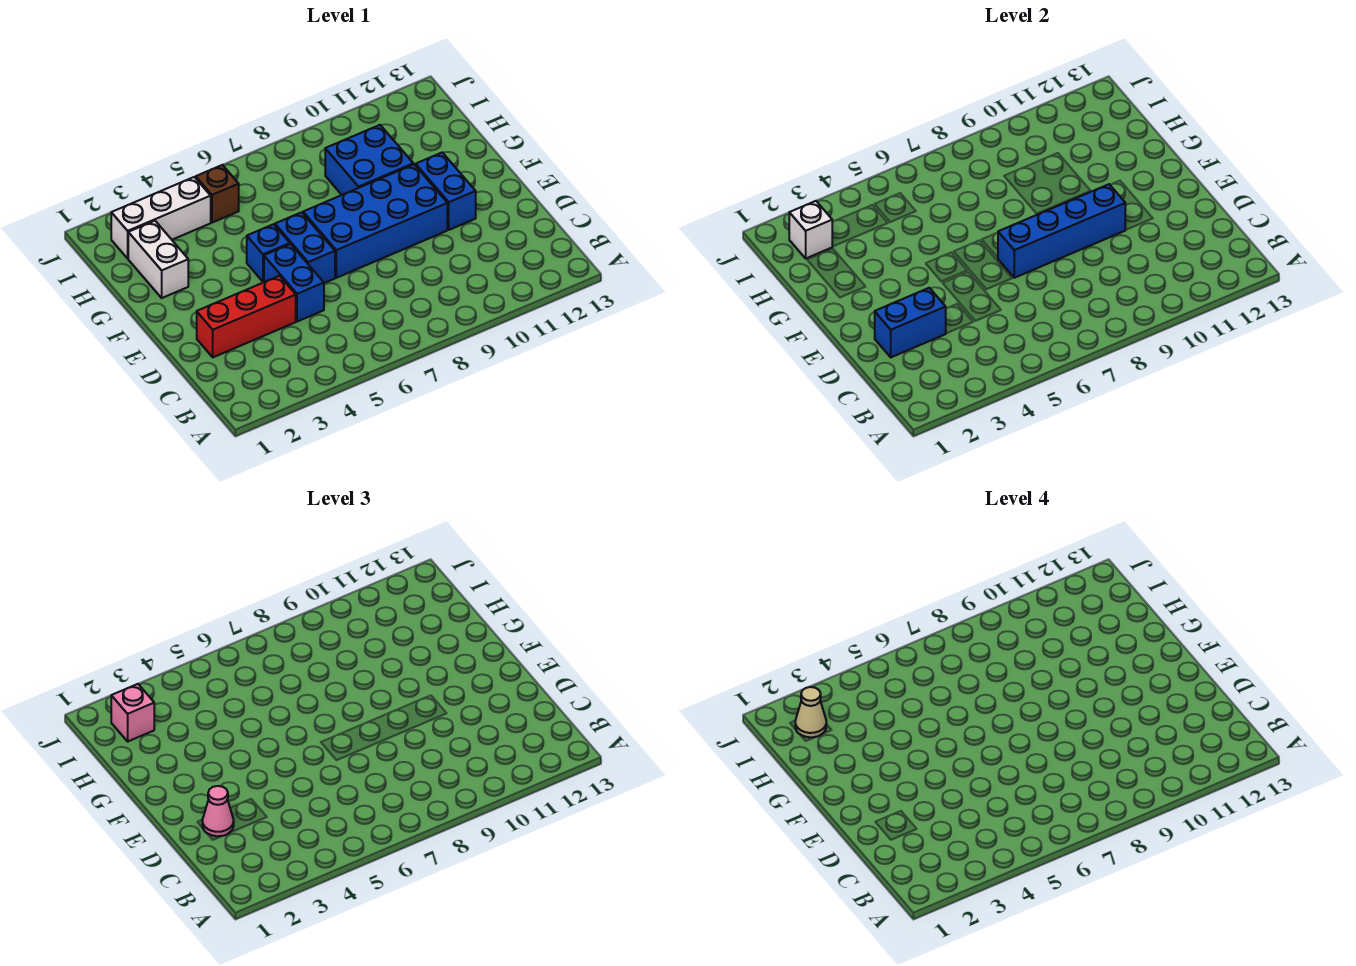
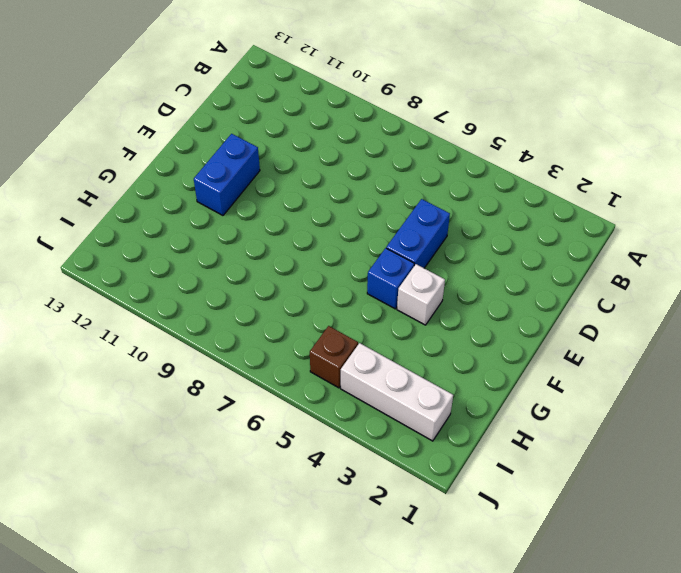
white 1x1 brick [397,264,445,325] -> white 1x1 brick moved to [789,201,832,258]
none -> red 1x3 brick [197,276,296,357]
none -> blue 1x2 brick [275,212,335,283]
none -> blue 2x4 brick [303,164,447,278]

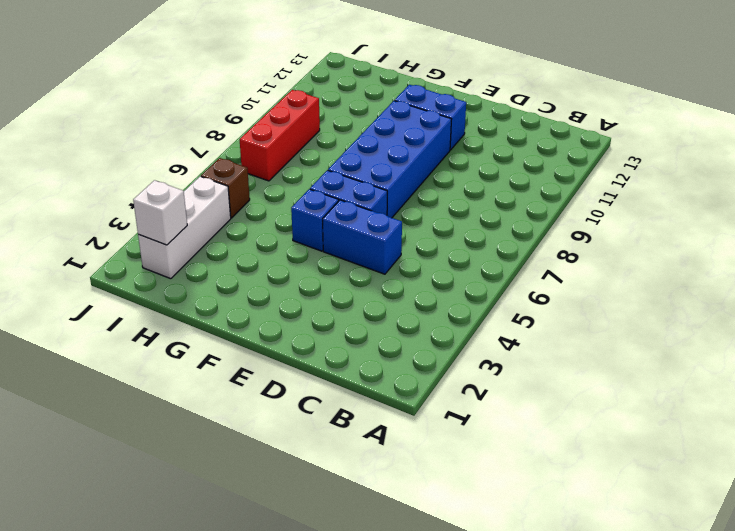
red 1x3 brick [240,90,320,181] -> red 1x3 brick moved to [197,276,296,357]
none -> white 1x2 brick [128,221,188,298]
none -> blue 2x2 brick [325,125,413,195]
none -> blue 1x2 brick [875,288,946,357]

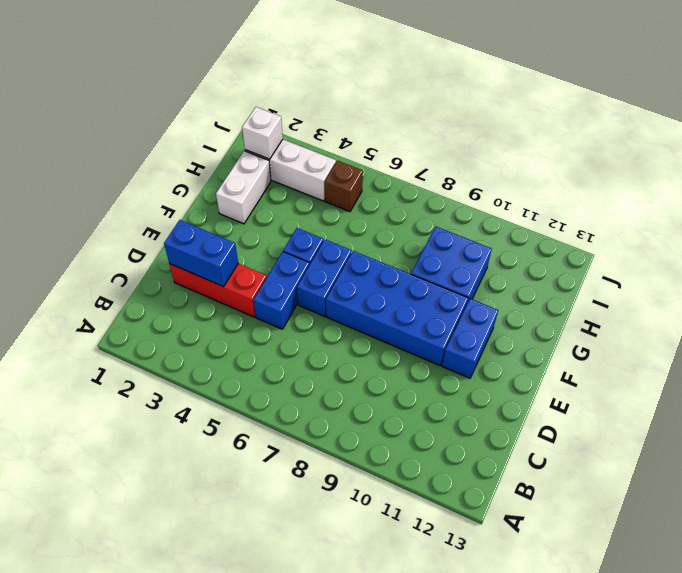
none -> blue 1x4 brick [998,184,1125,278]
none -> pink 1x1 cone [202,786,234,836]
none -> pink 1x1 brick [111,684,154,741]

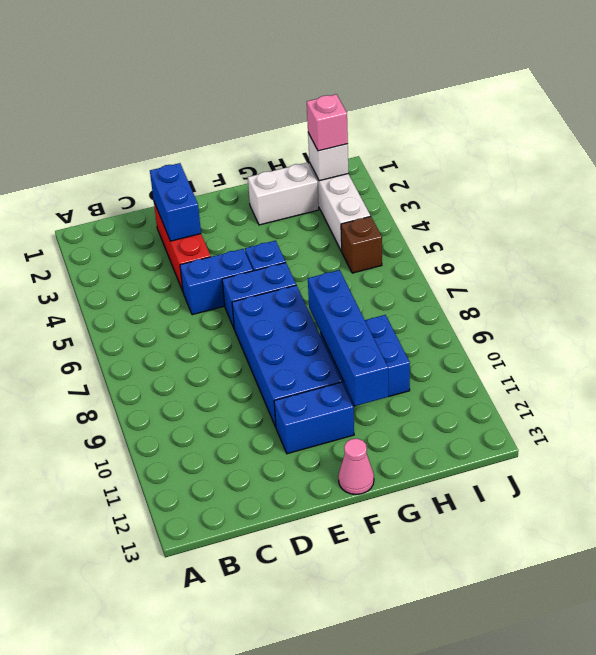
pink 1x1 cone [338,439,374,495] -> pink 1x1 cone moved to [202,786,234,836]
blue 1x4 brick [308,270,388,406] -> blue 1x4 brick moved to [998,184,1125,278]
none -> tan 1x1 cone [795,687,826,737]

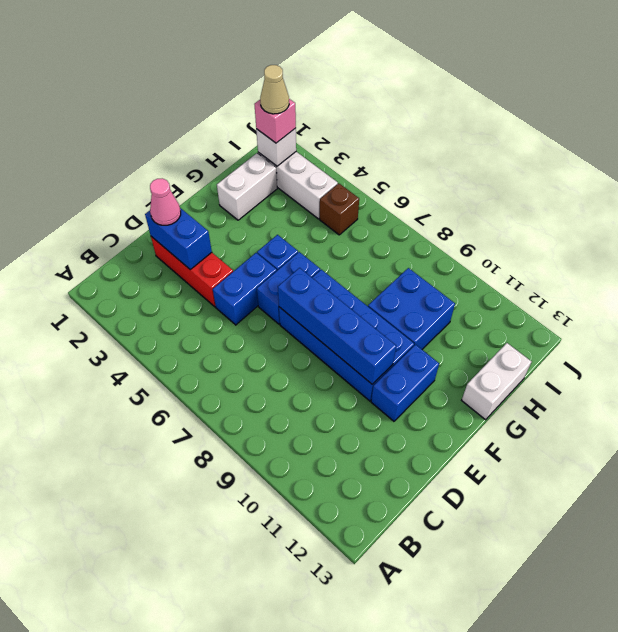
white 1x2 brick [462,343,532,420] -> none

